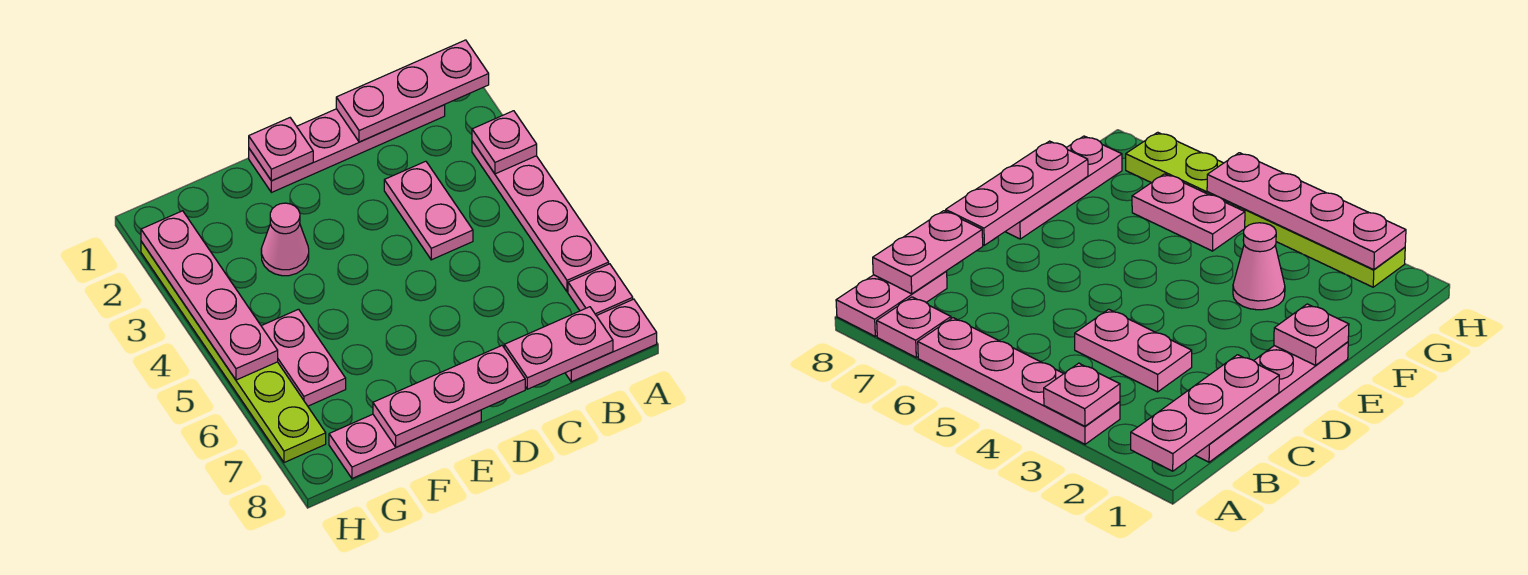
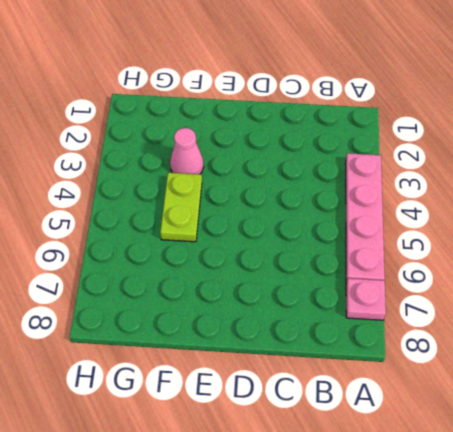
lime 1x2 plate [160,173,202,242] -> none
none -> pink 1x2 plate [565,299,657,382]
none -> pink 1x4 plate [249,105,445,193]
none -> pink 1x2 plate [384,161,473,260]

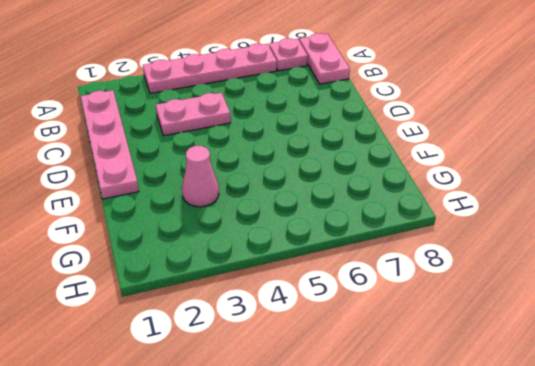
none -> pink 1x3 plate [329,410,481,478]
none -> pink 1x2 plate [262,309,346,406]
none -> lime 1x6 plate [141,241,326,463]

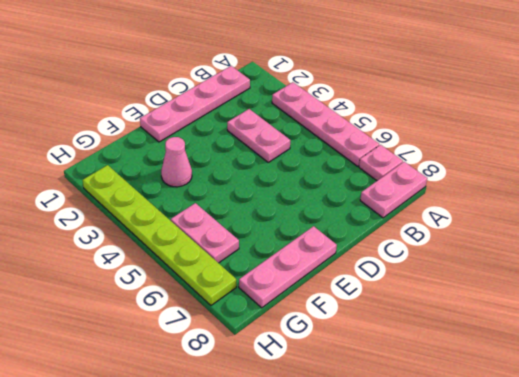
none -> pink 1x3 plate [336,40,489,142]
none -> pink 1x1 plate [472,111,537,174]
none -> pink 1x2 plate [504,307,613,389]

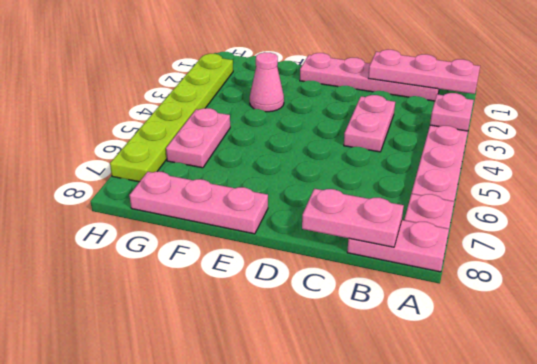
none -> pink 1x3 plate [373,346,525,447]
none -> pink 1x1 plate [249,118,313,181]
none -> pink 1x4 plate [141,211,278,380]

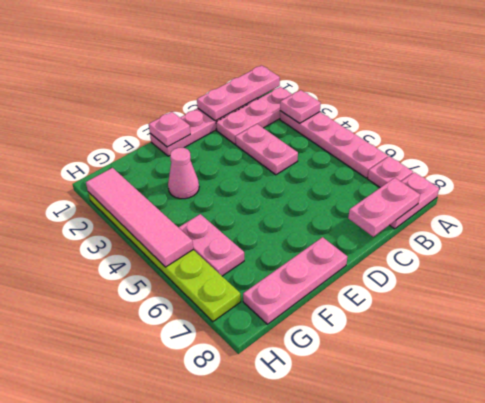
pink 1x3 plate [216,87,292,144] -> pink 1x3 plate moved to [373,346,525,447]
pink 1x4 tile [86,168,193,267] -> pink 1x4 plate [141,211,278,380]

